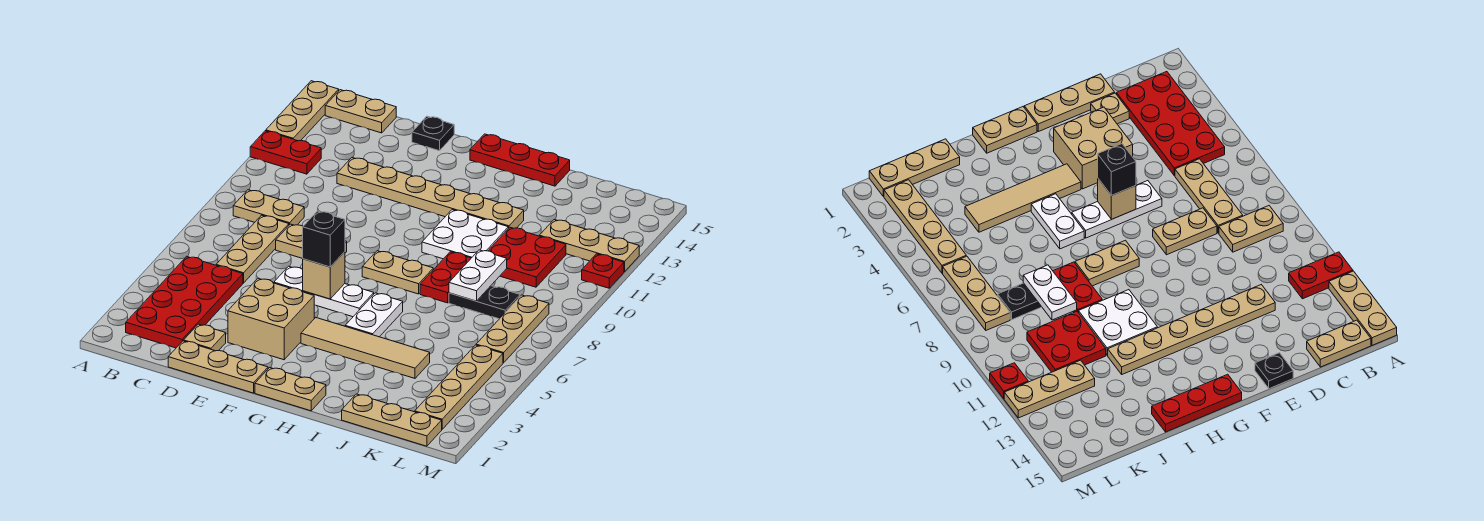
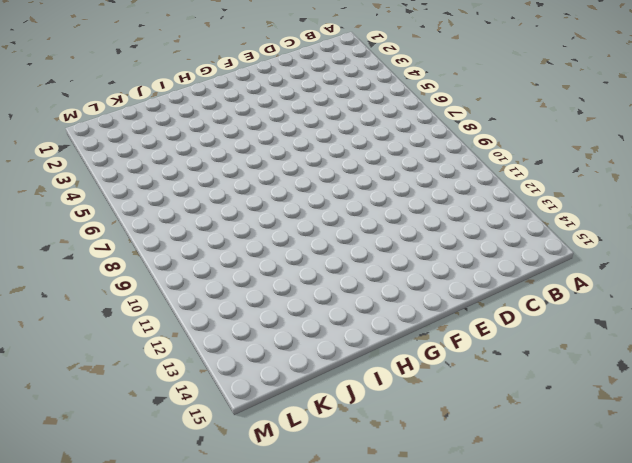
none -> red 1x2 plate [250,131,321,174]
none -> tan 1x3 plate [266,81,339,141]
none -> red 2x4 plate [126,256,243,348]
none -> tan 1x2 plate [233,190,304,225]

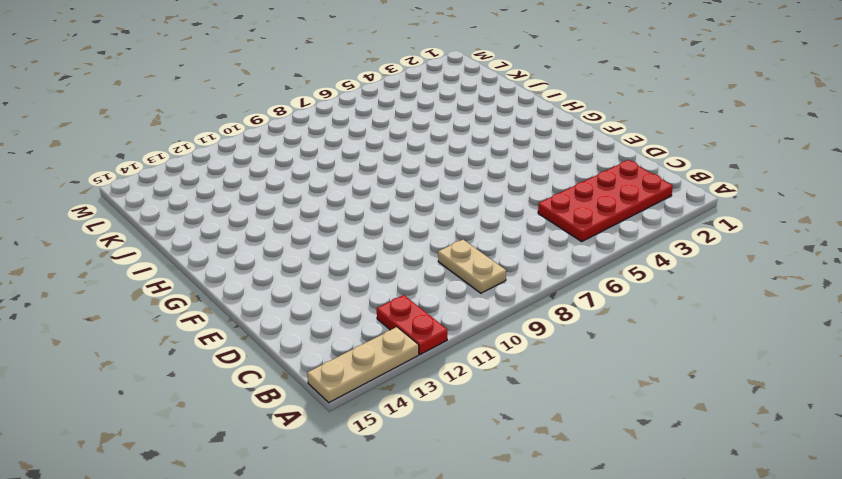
none -> tan 1x2 plate [325,90,396,133]
none -> tan 1x3 plate [216,215,289,283]
none -> tan 1x3 plate [168,341,268,393]
none -> tan 1x1 plate [184,324,226,351]

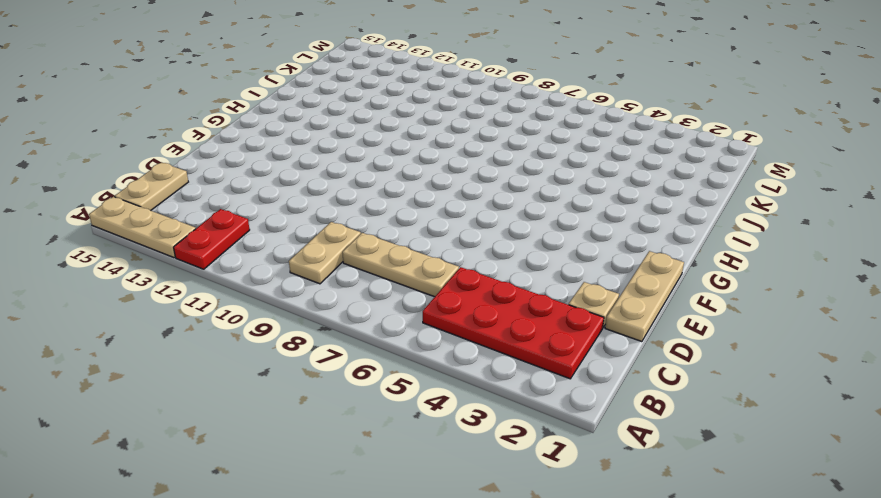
none -> tan 1x2 plate [276,224,347,258]
none -> tan 1x6 plate [337,157,524,229]
none -> tan 2x2 brick [228,278,314,360]
none -> white 1x3 plate [274,266,374,317]

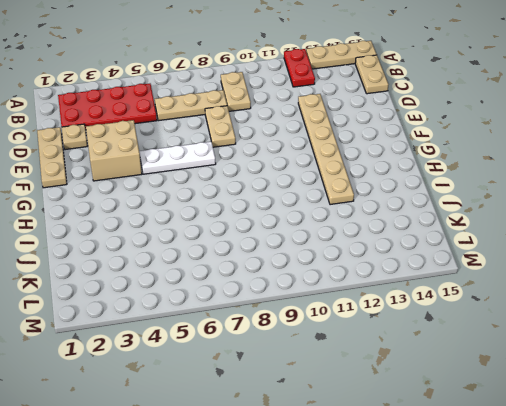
white 1x3 plate [140,142,216,174] -> white 1x3 plate turned to [274,266,374,317]
none -> black 1x1 plate [412,116,454,151]
none -> tan 1x2 plate [255,368,326,411]
none -> tan 1x4 tile [301,317,430,378]
none -> tan 1x2 plate [362,251,433,294]

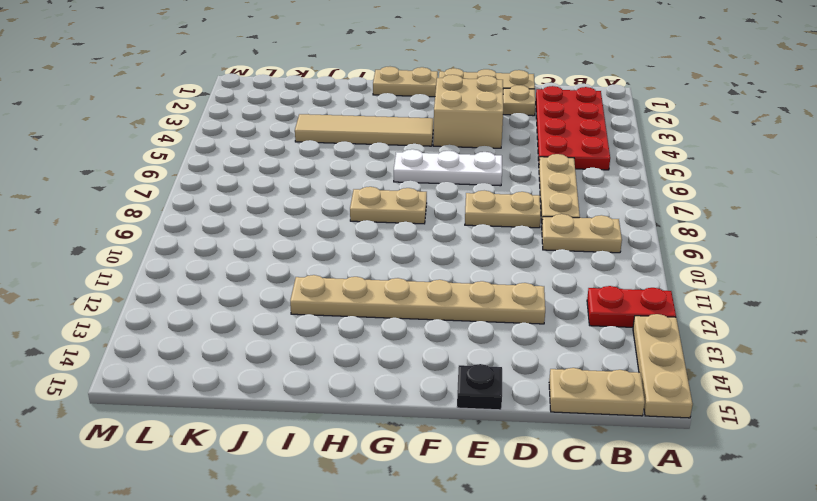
none -> red 1x3 plate [470,134,570,186]
none -> white 1x2 plate [345,293,403,337]
none -> white 2x2 plate [422,210,508,259]
none -> red 1x2 plate [420,252,471,303]

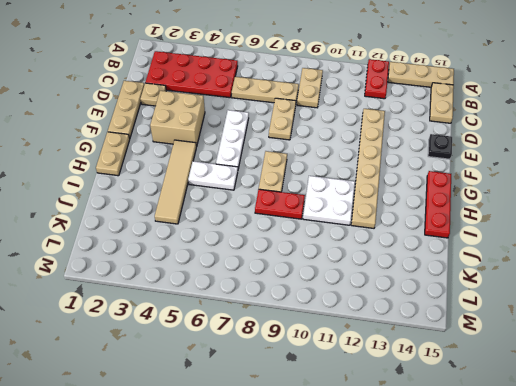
none -> tan 1x3 plate [342,394,442,446]
none -> black 1x2 plate [449,286,520,319]
none -> red 2x2 plate [488,227,566,287]
none -> tan 1x3 plate [539,220,639,272]

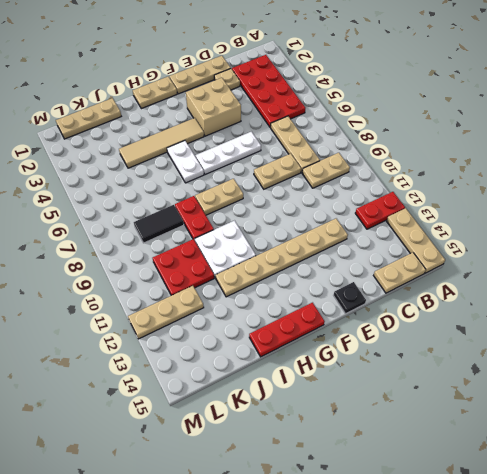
black 1x2 tile [134,205,184,243] -> black 1x2 plate [449,286,520,319]
none -> tan 1x4 plate [415,345,503,429]
none -> tan 1x3 plate [476,295,549,363]
none -> red 1x1 plate [582,254,624,288]
none -> tan 1x1 brick [303,252,345,299]

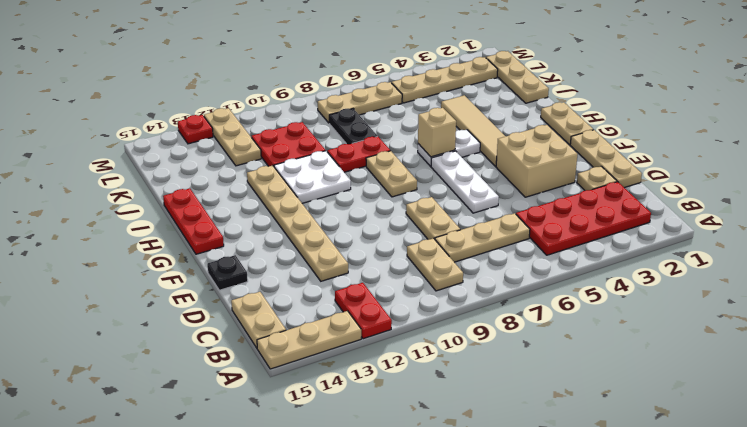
tan 1x1 brick [418,108,456,157] -> tan 1x1 brick moved to [303,252,345,299]
red 1x1 plate [178,115,213,144] -> red 1x1 plate moved to [582,254,624,288]
none -> white 1x2 plate [449,250,507,301]
none -> black 1x1 brick [303,211,345,267]

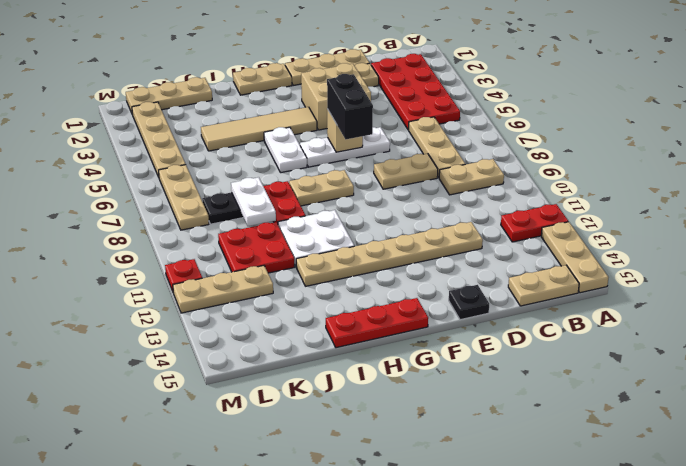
black 1x2 brick [327,74,373,139] -> black 1x1 brick [303,211,345,267]

